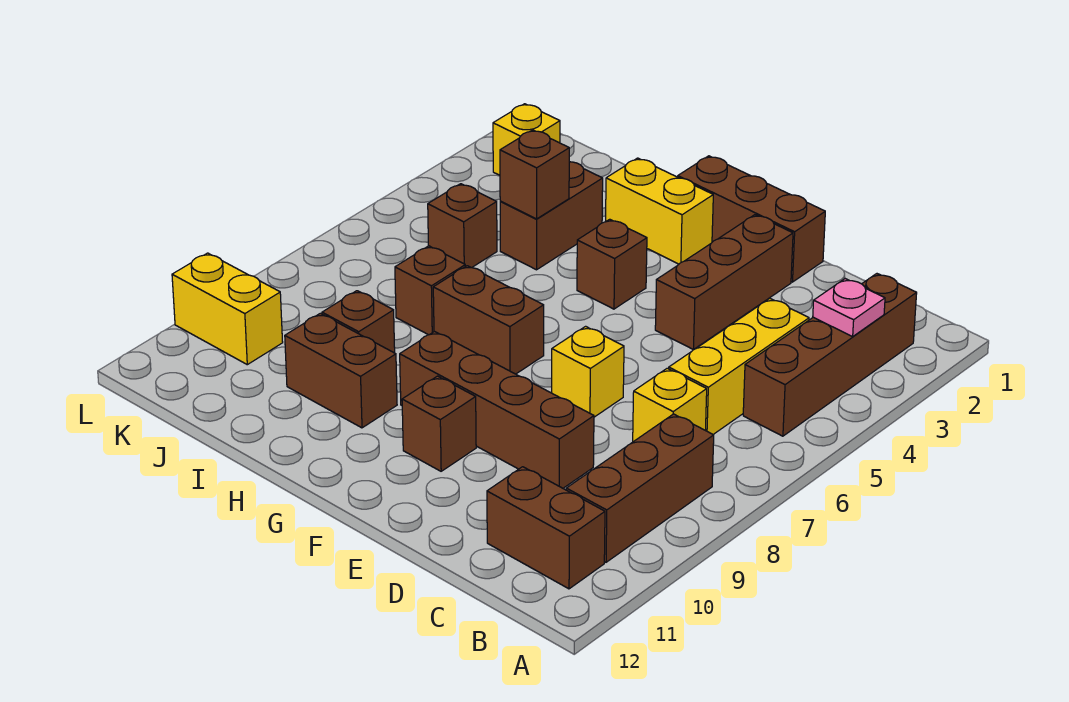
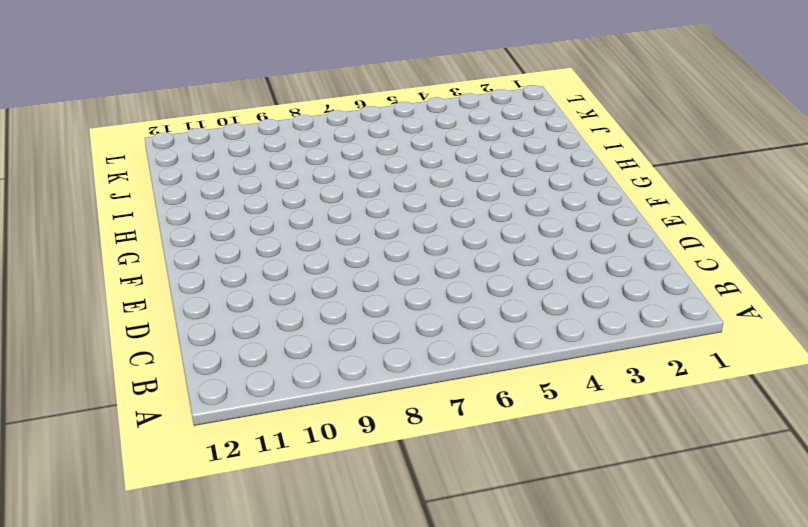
none -> brown 1x4 brick [743,274,917,436]
none -> brown 1x3 brick [566,414,714,562]
none -> brown 1x2 brick [487,467,605,589]

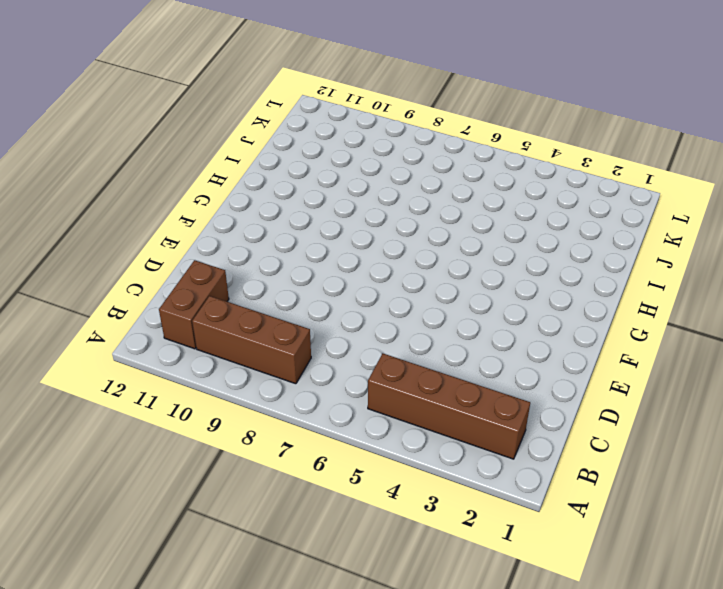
none -> yellow 1x3 brick [669,298,809,435]
none -> yellow 1x1 brick [633,368,707,442]
none -> brown 1x4 brick [400,332,594,488]

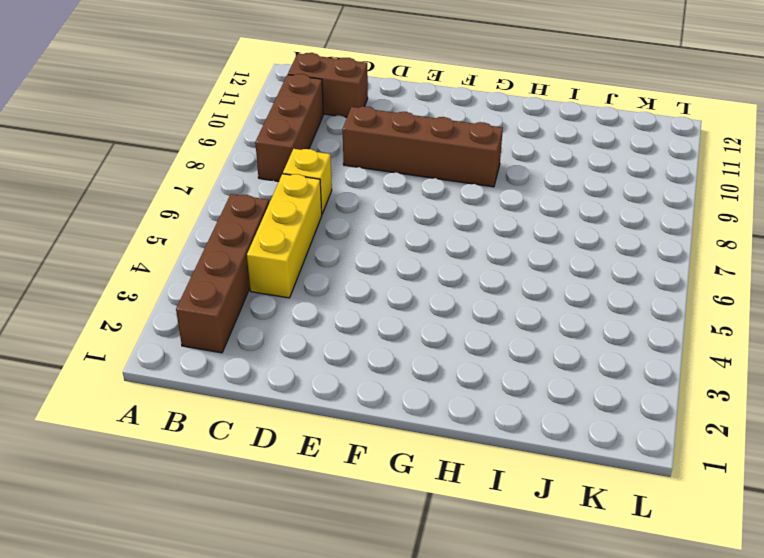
none -> brown 1x3 brick [678,156,825,282]
none -> brown 1x3 brick [655,215,793,350]
none -> yellow 1x1 brick [552,326,624,417]

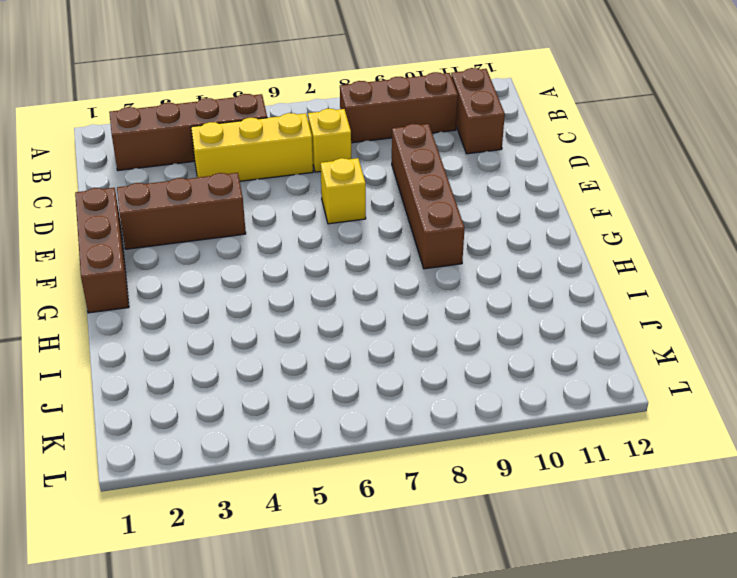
none -> brown 1x1 brick [402,376,476,471]
none -> yellow 1x2 brick [606,158,713,264]
none -> brown 1x1 brick [577,219,647,309]

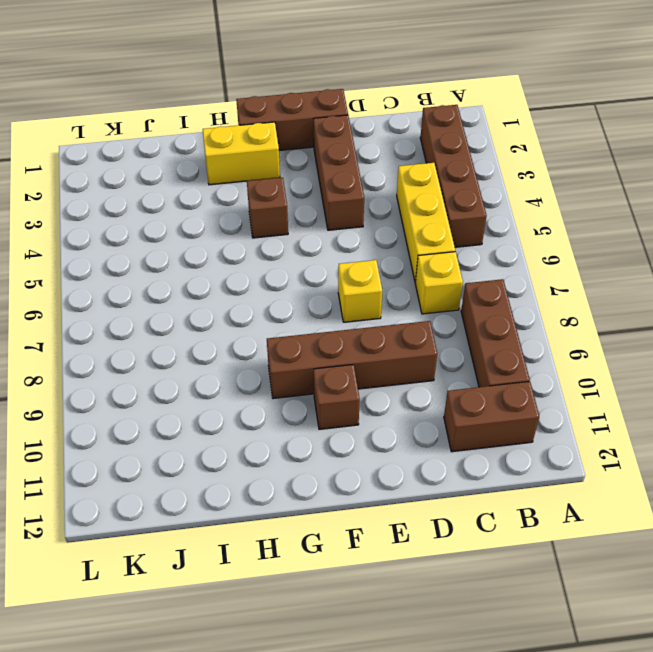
none -> brown 1x2 brick [433,266,544,374]
none -> brown 1x2 brick [285,313,397,428]
none -> brown 1x2 brick [500,162,603,270]

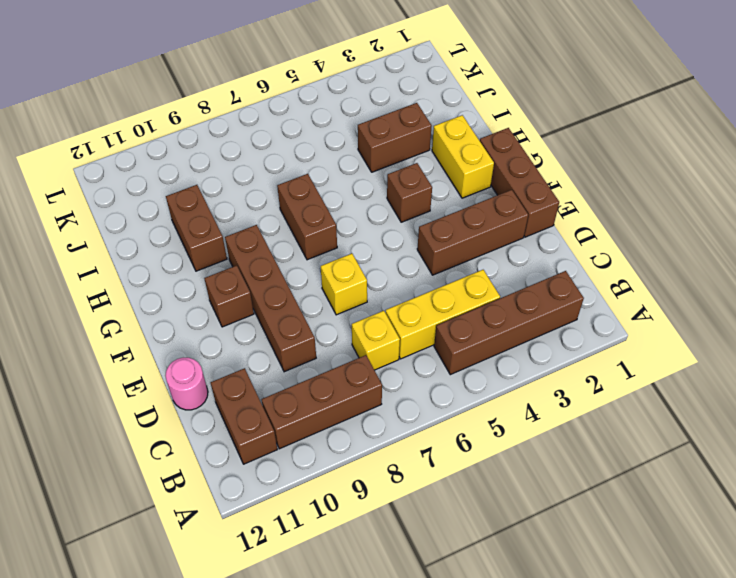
pink 1x1 round brick [165,357,208,410] -> none
none -> brown 1x1 brick [395,246,465,335]
none -> brown 1x1 brick [322,291,395,353]
none -> brown 1x1 brick [428,184,497,268]

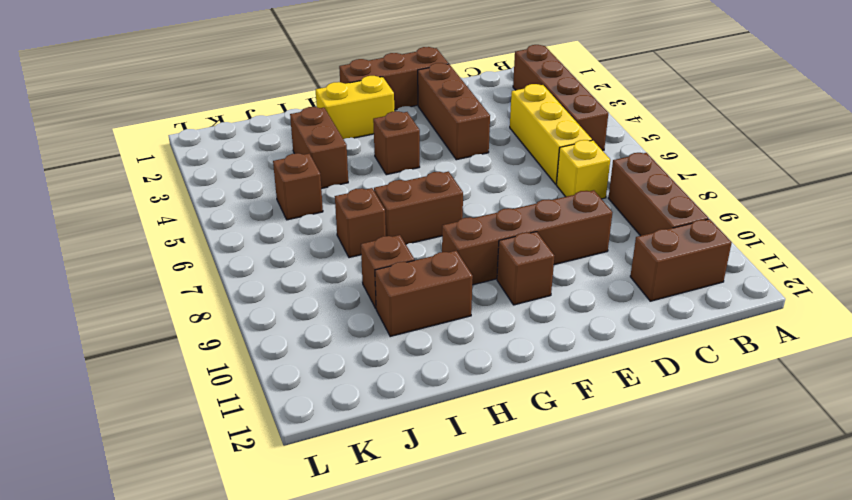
none -> yellow 1x1 brick [552,326,624,417]
none -> yellow 1x1 brick [493,104,560,175]
none -> yellow 1x2 brick [172,253,283,365]

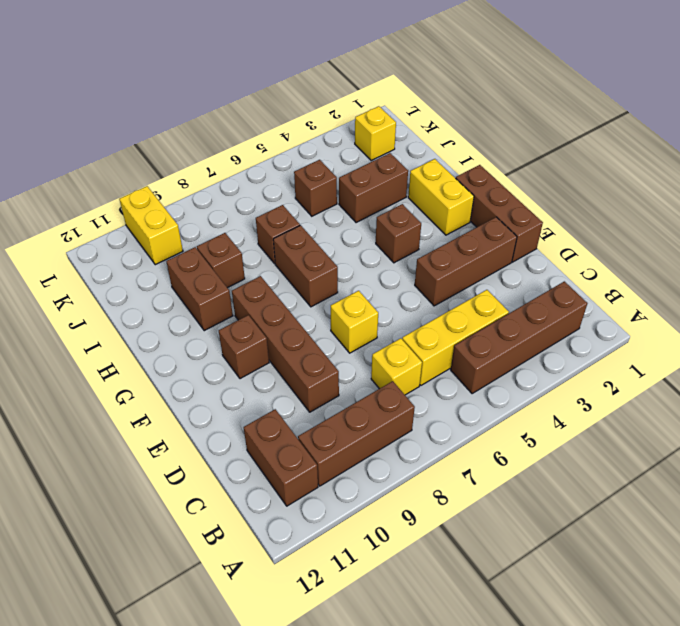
none -> pink 1x1 plate [813,279,885,337]
none -> brown 1x1 brick [500,130,569,219]

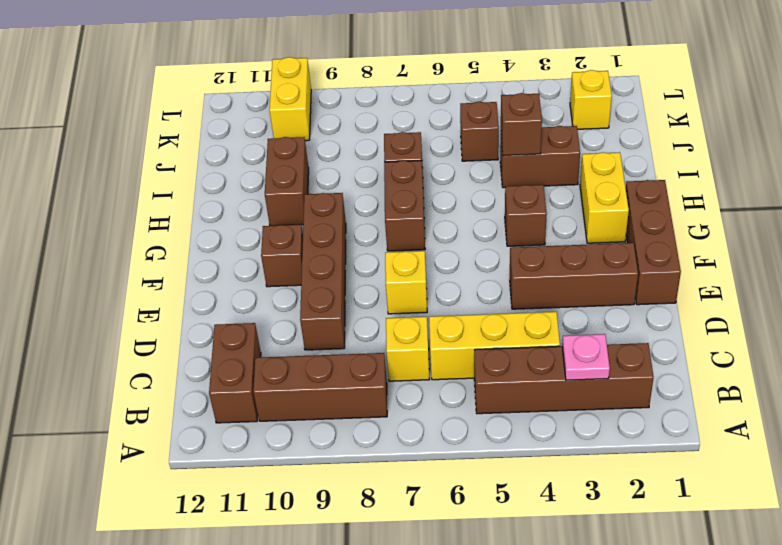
none -> brown 1x1 brick [322,291,395,353]

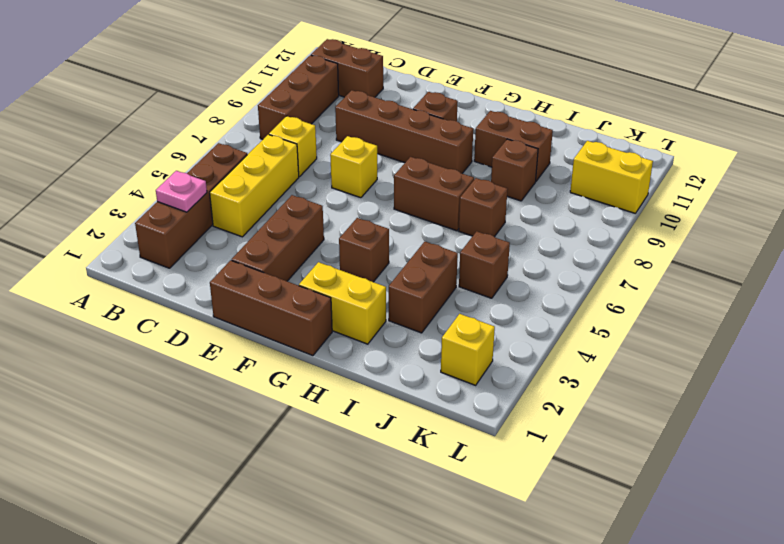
none -> brown 1x1 brick [500,130,569,219]

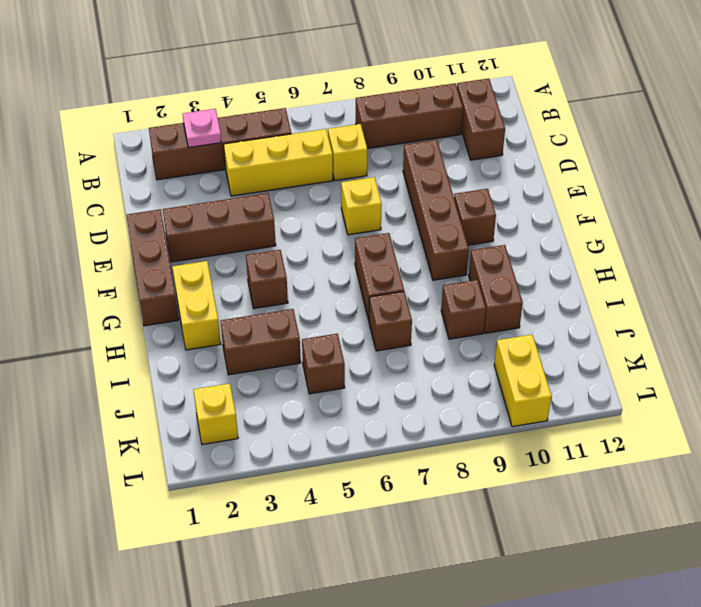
none -> brown 1x1 brick [500,130,569,219]

